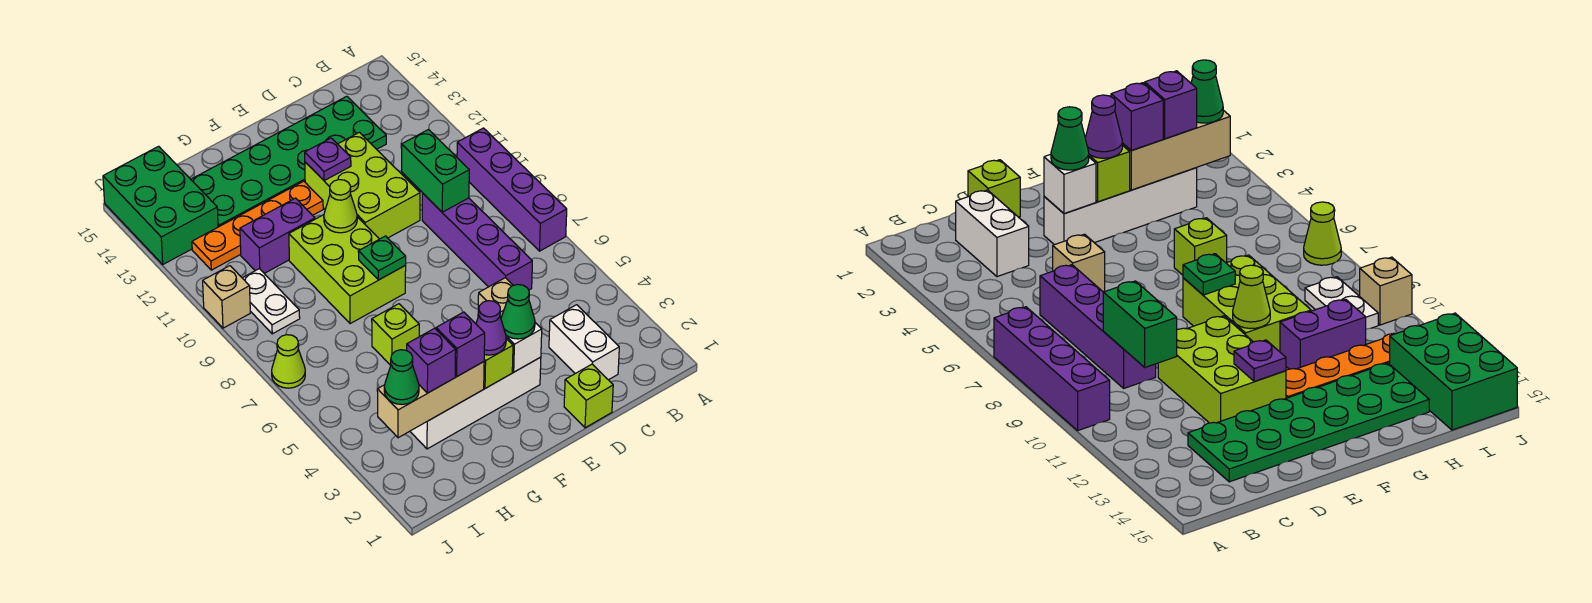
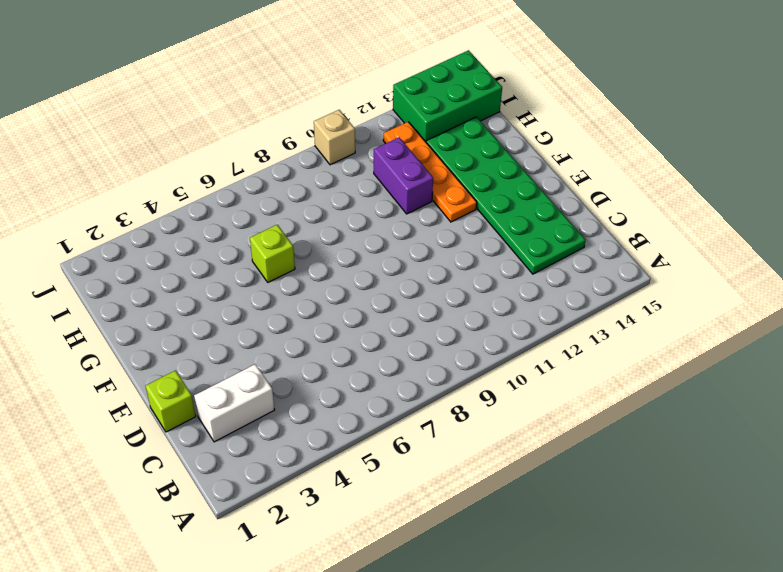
none -> purple 1x4 brick [457,128,567,251]
none -> purple 1x4 brick [422,193,532,290]
none -> tan 1x1 brick [478,278,513,317]

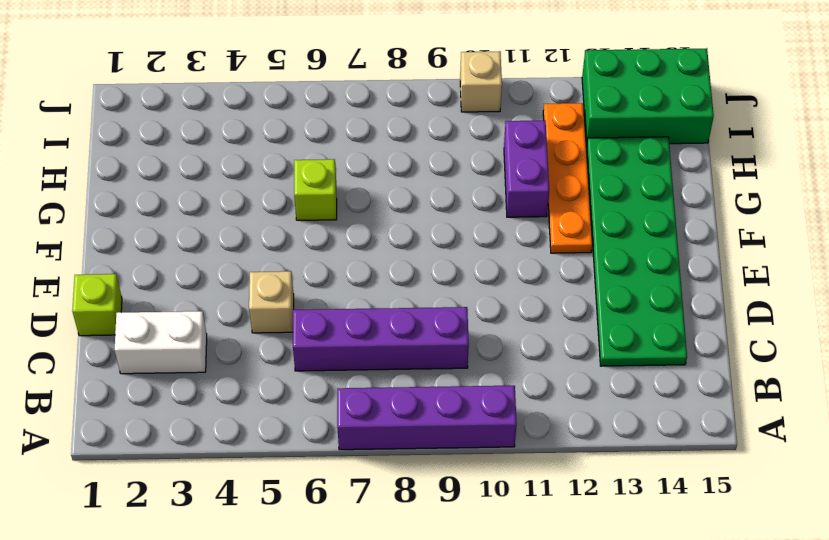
none -> lime 2x3 brick [305,132,420,239]
none -> white 1x4 brick [410,357,541,449]
none -> lime 2x3 brick [289,215,406,324]

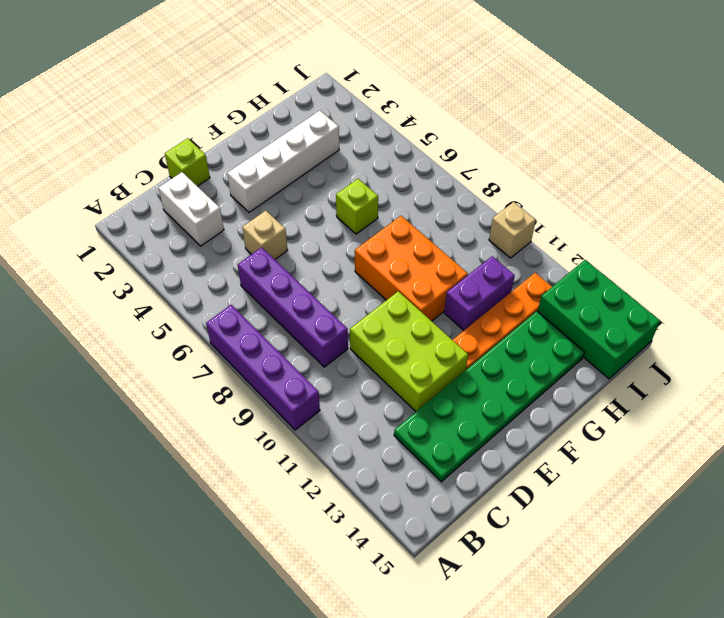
orange 2x3 brick [355,216,468,321] -> lime 2x3 brick [289,215,406,324]
none -> white 1x2 plate [243,269,300,334]
none -> lime 1x1 cone [272,335,305,388]
none -> green 1x2 brick [402,130,469,212]

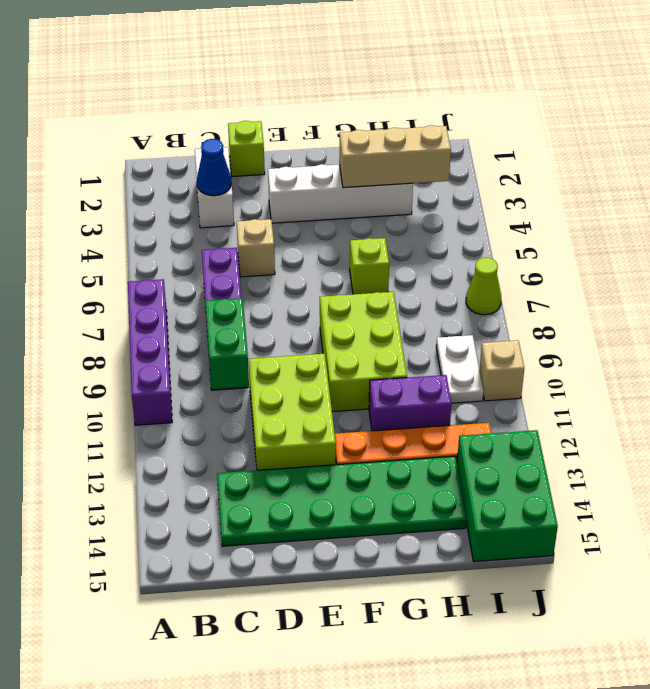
blue 1x1 cone [197,139,231,196] -> none
none -> white 1x1 brick [506,323,542,372]
none -> purple 1x1 plate [305,138,351,181]
none -> lime 1x1 brick [484,339,513,388]

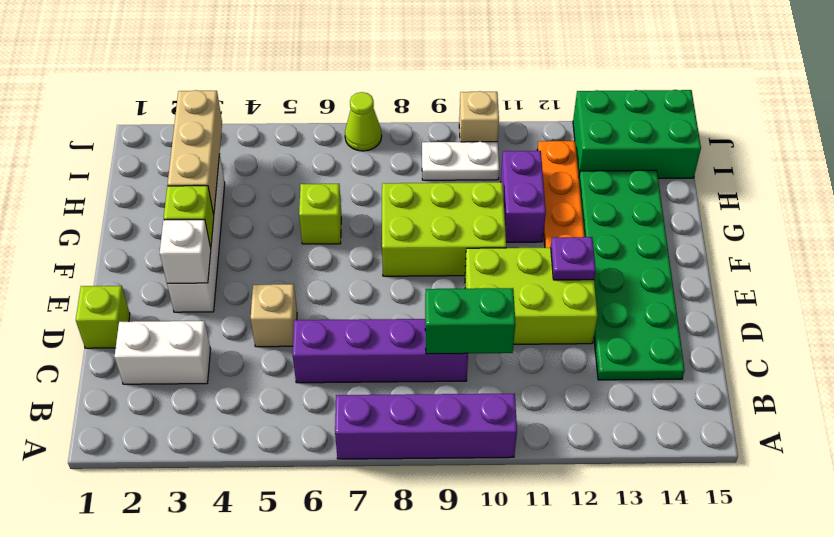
none -> green 1x1 plate [358,236,406,280]
none -> lime 1x1 cone [324,180,357,233]
none -> green 1x1 cone [501,285,535,339]

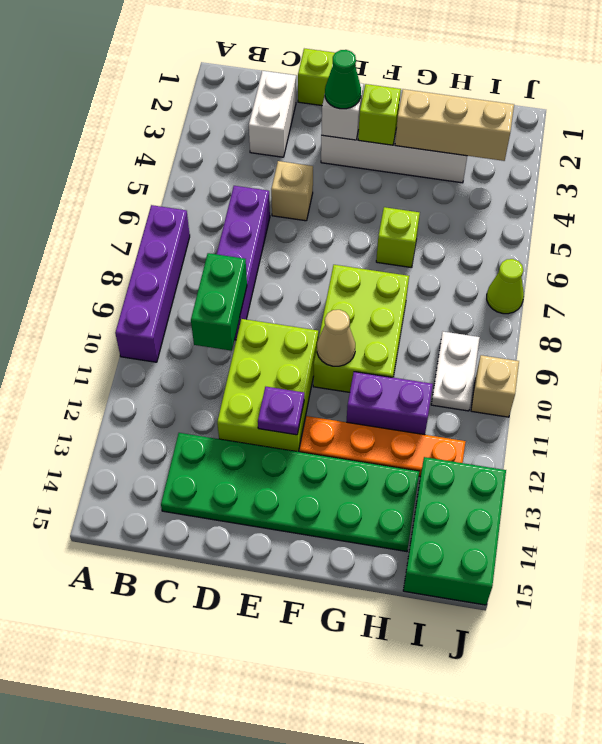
tan 1x1 cone [317,310,355,366] -> lime 1x1 cone [324,180,357,233]
none -> green 1x1 plate [358,236,406,280]
none -> purple 1x1 cone [476,301,506,355]
none -> purple 1x1 brick [436,312,485,376]

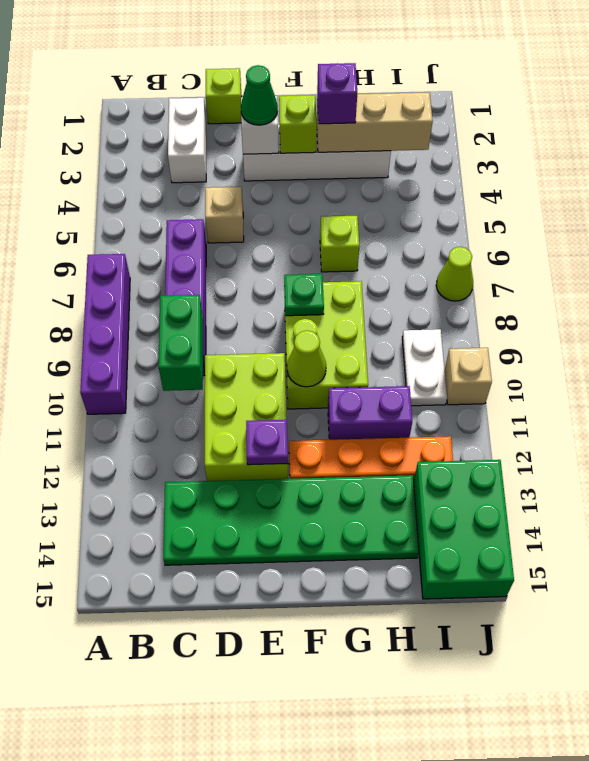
none -> purple 1x1 cone [476,301,506,355]
none -> purple 1x1 brick [407,328,456,393]
none -> green 1x1 cone [384,350,419,404]

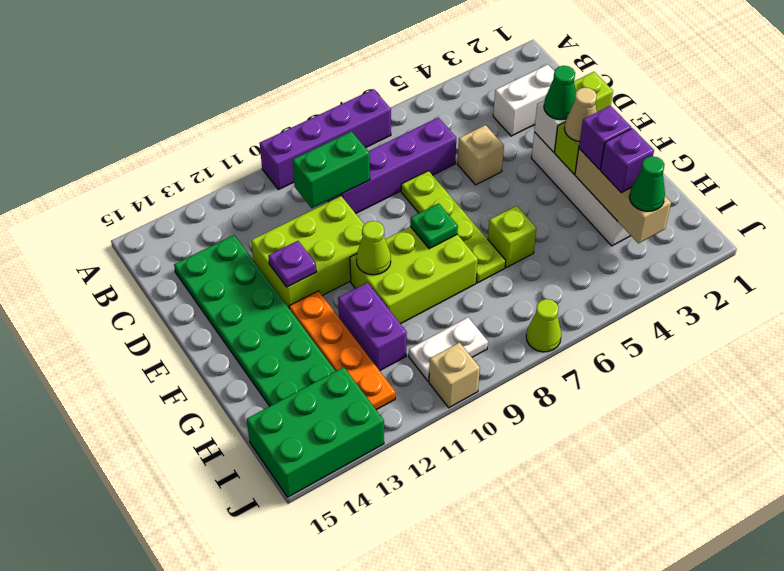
lime 1x4 plate [401,171,506,283] -> none
tan 1x1 cone [565,88,597,142] -> purple 1x1 cone [476,301,506,355]

